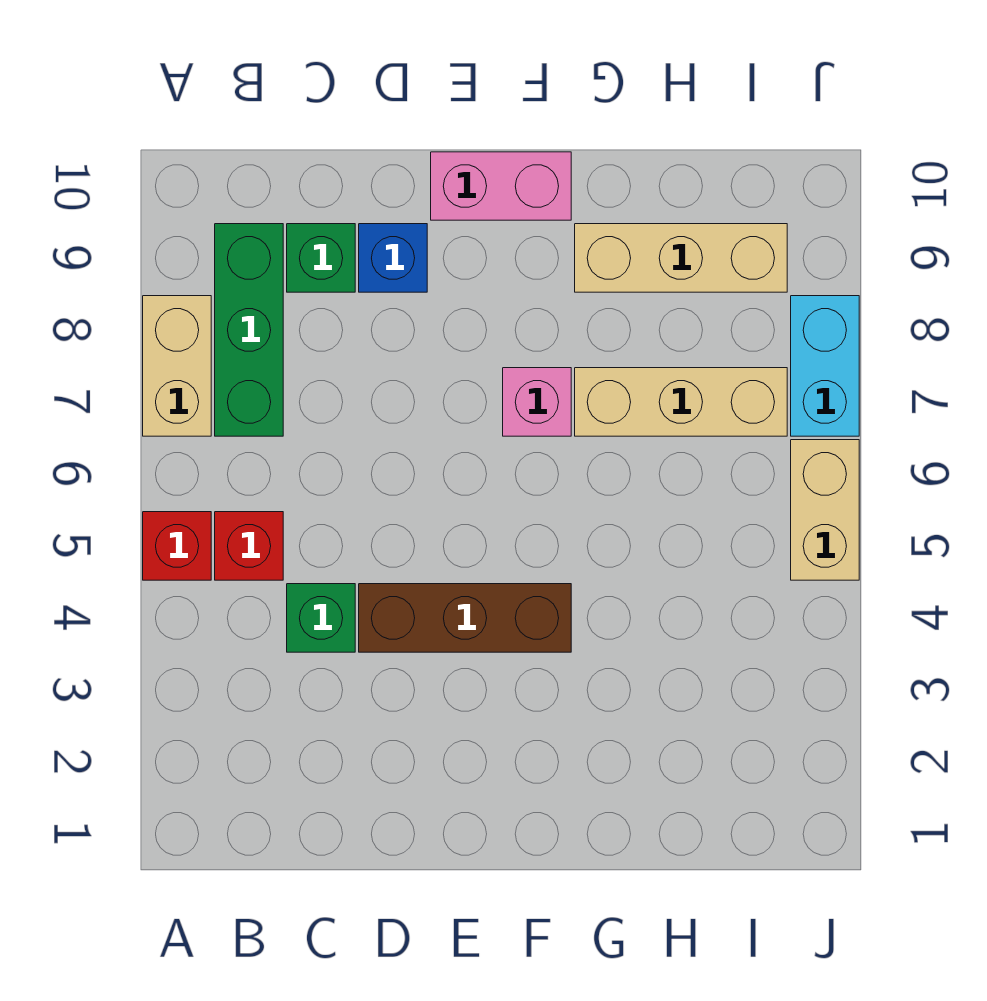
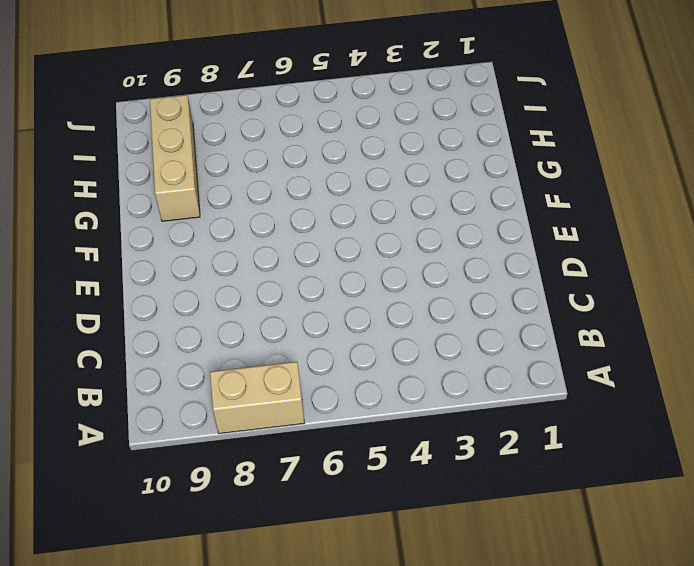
none -> red 1x1 brick [143,512,211,580]
none -> red 1x1 brick [215,512,283,580]
none -> green 1x3 brick [215,224,283,436]

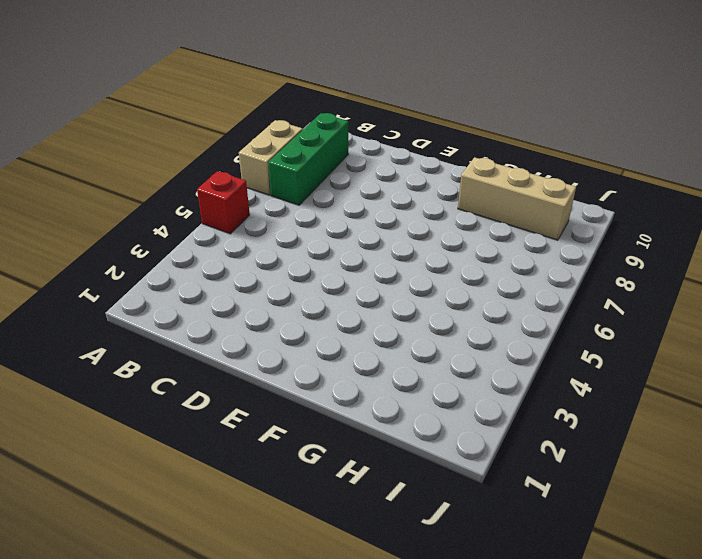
none -> red 1x1 brick [215,512,283,580]
none -> green 1x1 brick [287,584,355,652]
none -> green 1x1 brick [287,224,355,292]

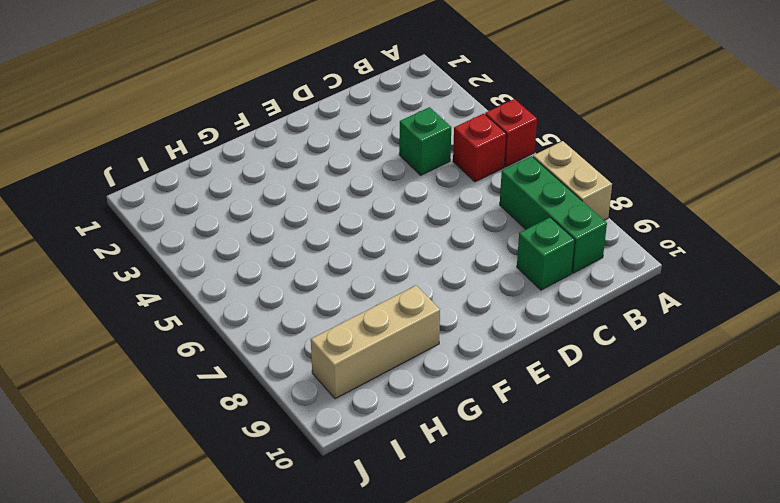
none -> brown 1x3 brick [359,584,571,652]
none -> blue 1x1 brick [359,224,427,292]
none -> pink 1x2 brick [431,152,571,220]

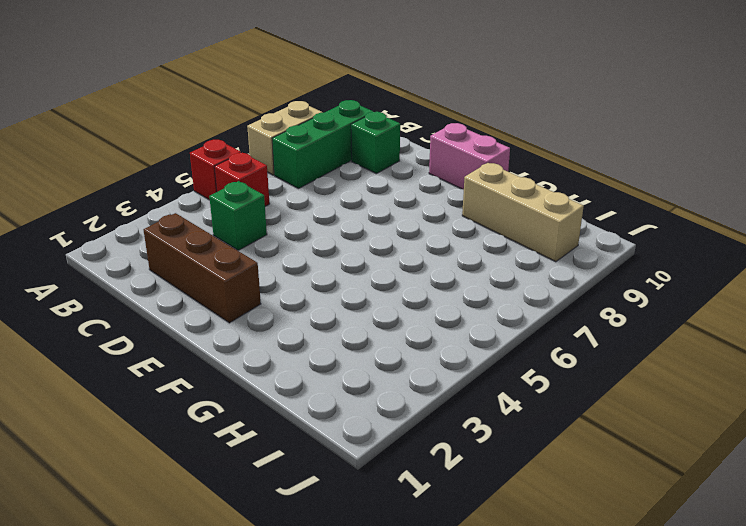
brown 1x3 brick [144,213,261,323] -> brown 1x3 brick moved to [359,584,571,652]
none -> blue 1x1 brick [359,224,427,292]
none -> pink 1x1 brick [503,368,571,436]
none -> tan 1x3 brick [575,368,787,436]

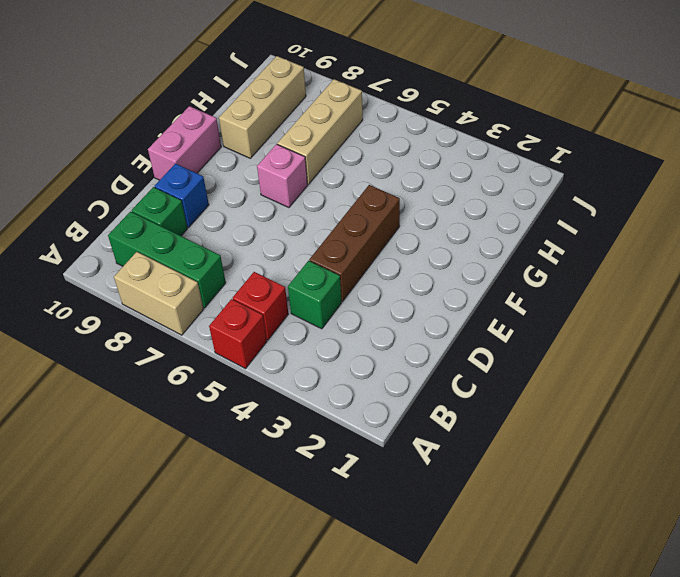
none -> tan 1x2 brick [791,440,859,580]
none -> cyan 1x2 brick [791,296,859,436]

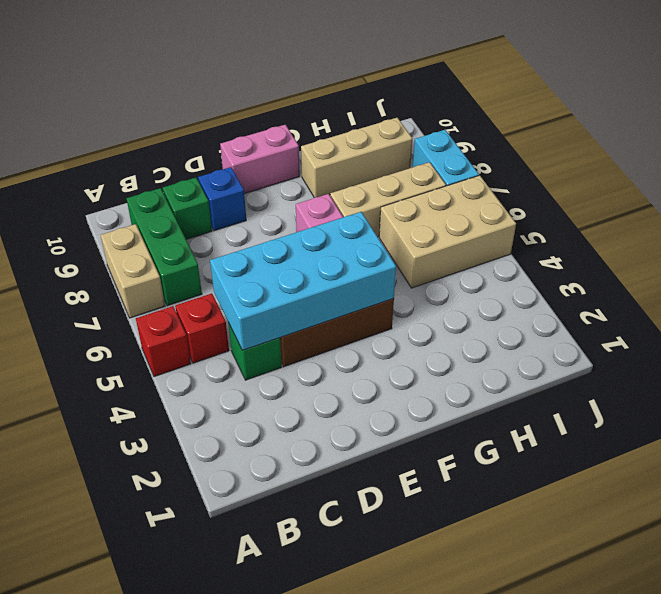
cyan 2x4 brick [210,212,396,350] -> none
tan 2x3 brick [379,175,516,288] -> tan 1x2 brick [791,440,859,580]

